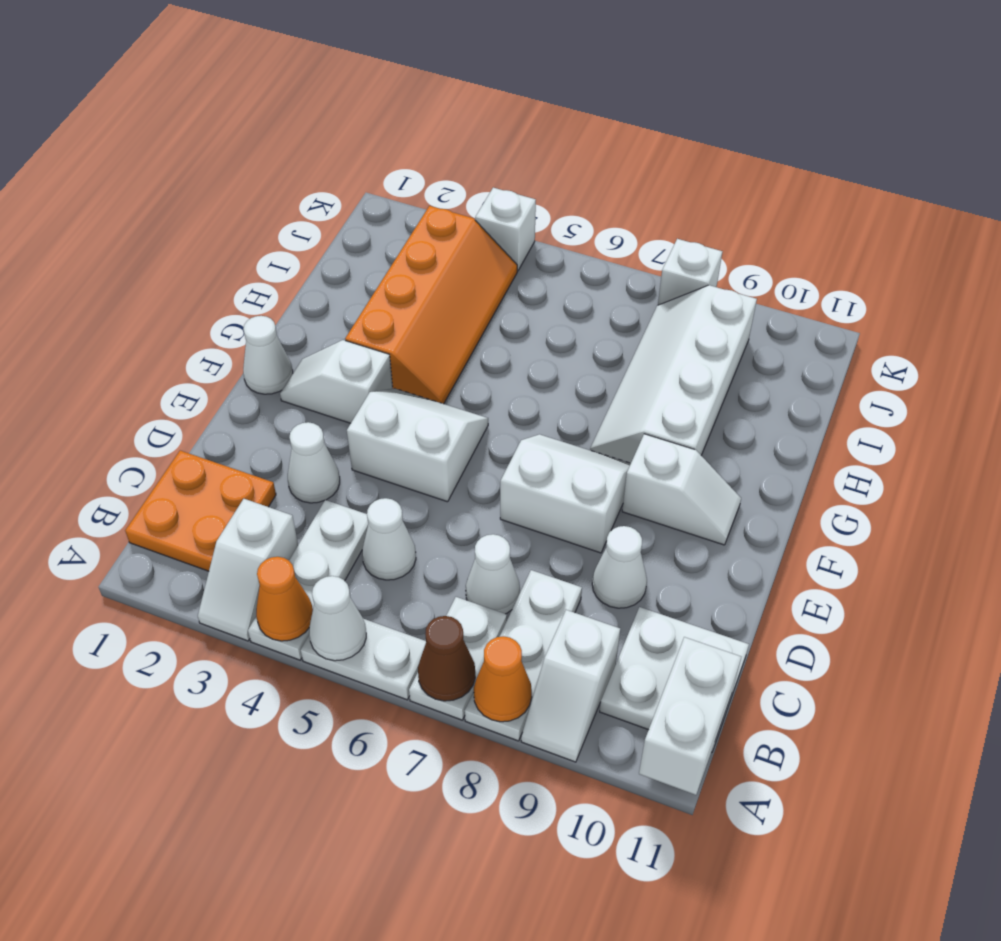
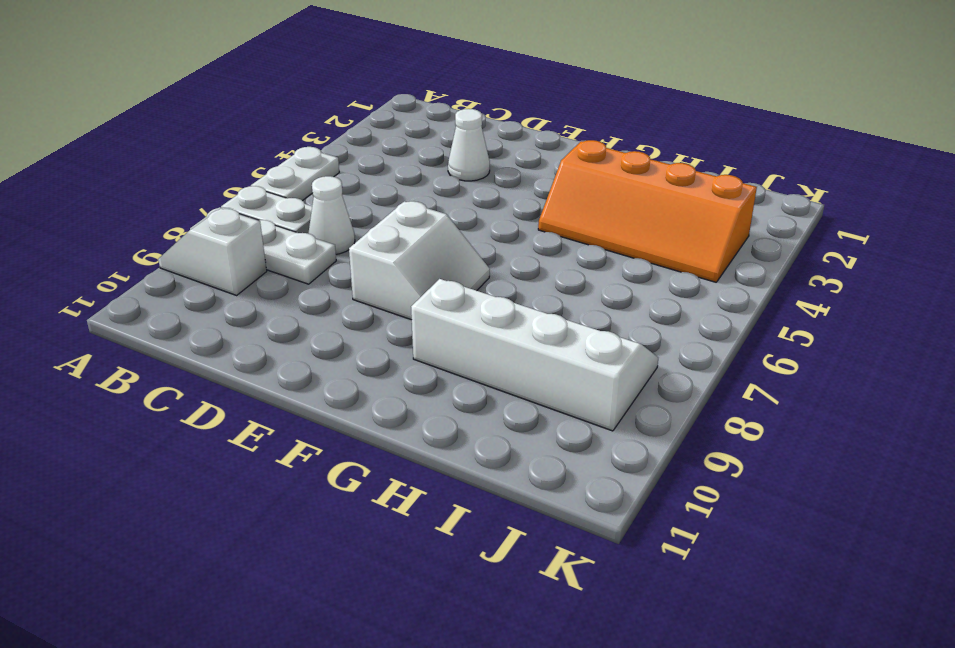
none -> white 1x2 slope [198,499,298,641]
none -> white 1x3 plate [248,500,369,660]
none -> orange 2x2 plate [125,451,276,571]

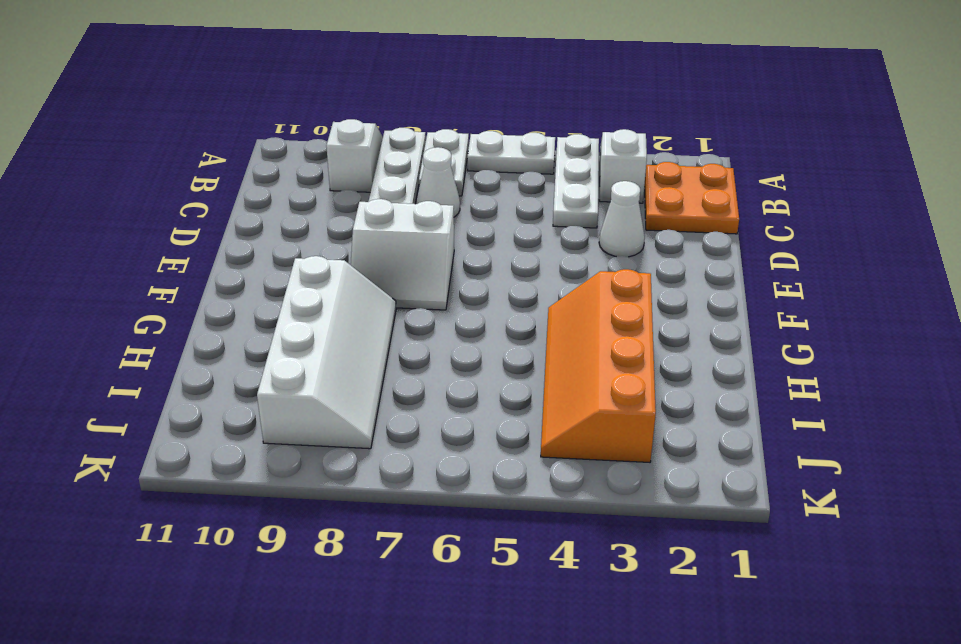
none -> white 2x2 plate [600,607,749,752]
none -> white 1x1 cone [362,498,416,580]
none -> white 1x1 cone [592,526,647,608]

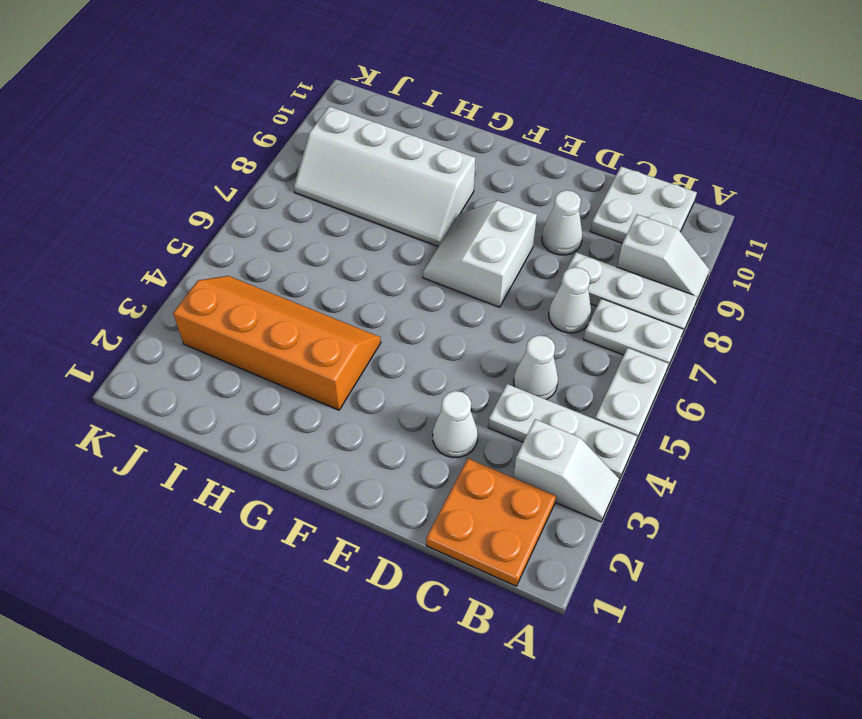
none -> white 2x2 slope [347,389,488,502]
none -> white 1x1 cone [243,316,293,394]
none -> white 1x2 slope [280,340,393,423]

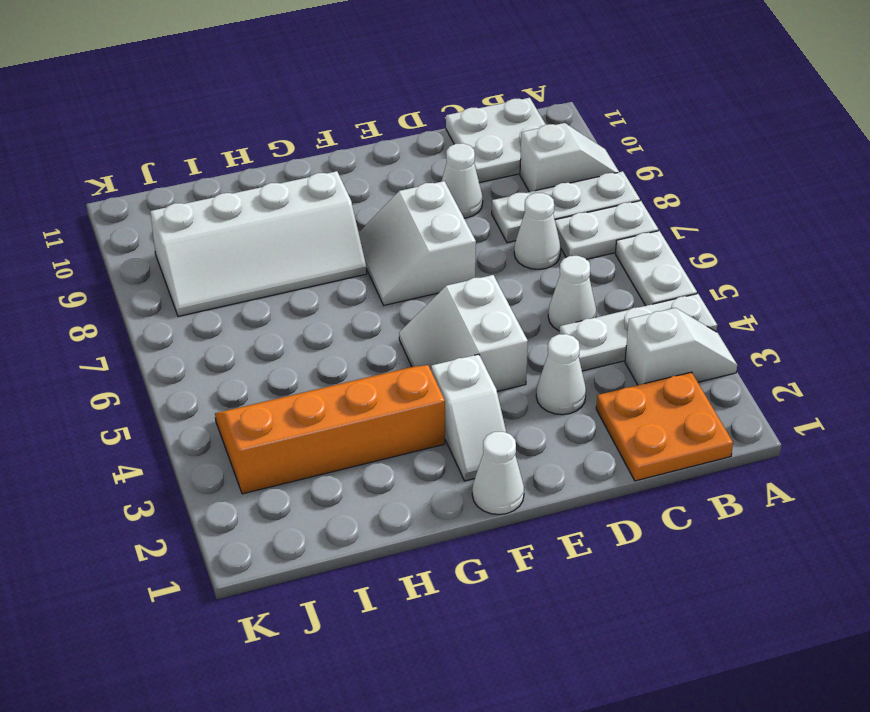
none -> white 1x2 slope [622,434,741,545]
none -> white 1x1 brick [475,188,536,271]
none -> white 1x1 brick [658,239,723,305]

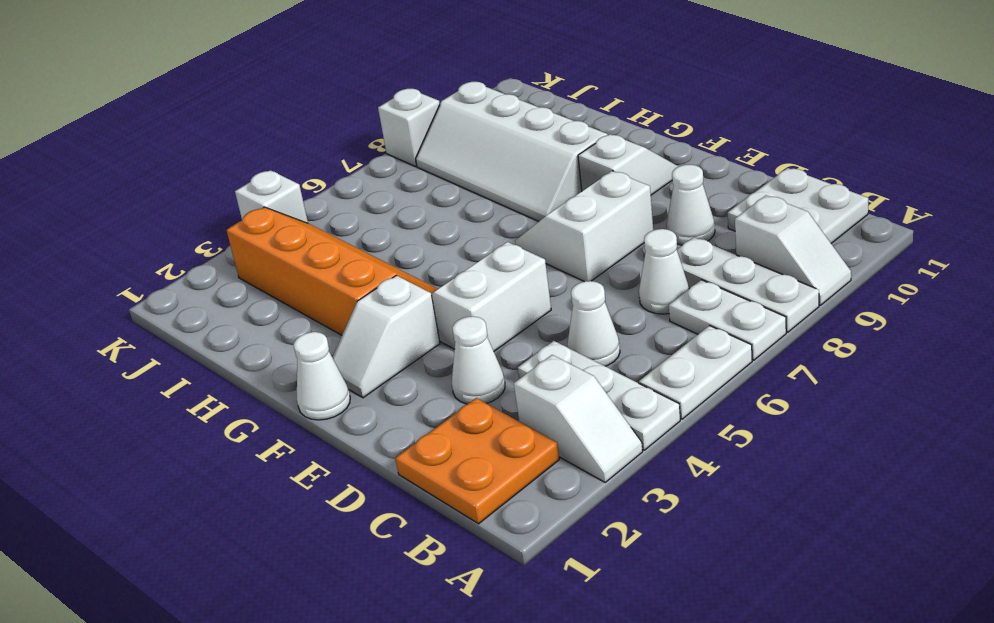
none -> orange 1x1 cone [256,557,313,641]
none -> white 1x1 cone [309,576,366,661]
none -> brown 1x1 cone [418,616,475,701]

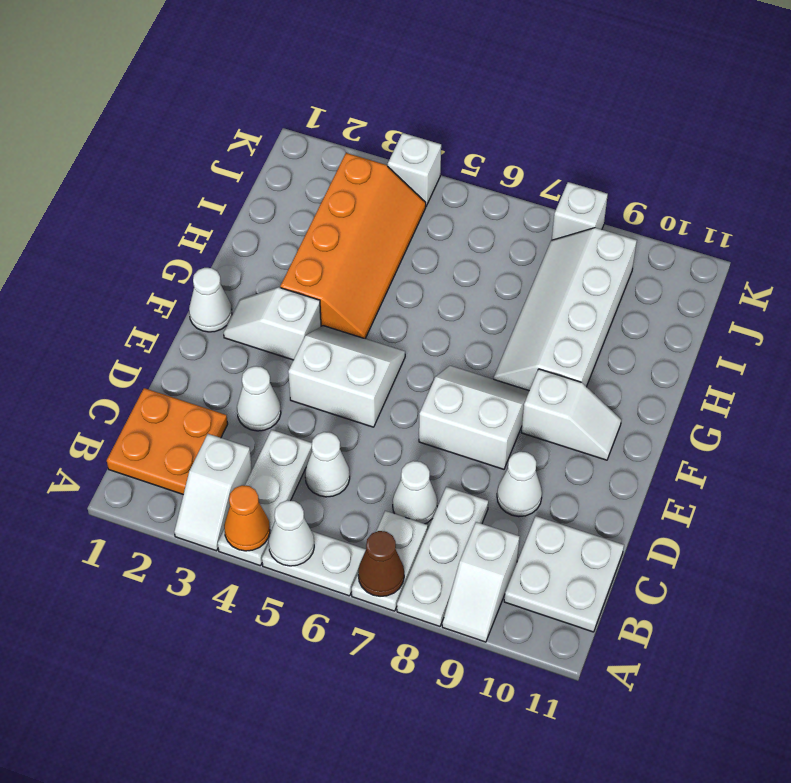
none -> orange 1x1 cone [474,636,532,722]
none -> white 1x2 brick [639,637,741,795]

